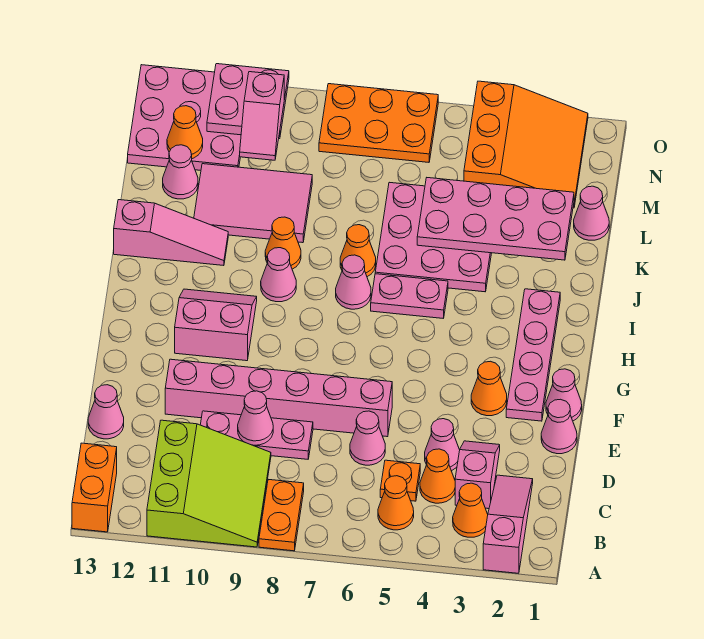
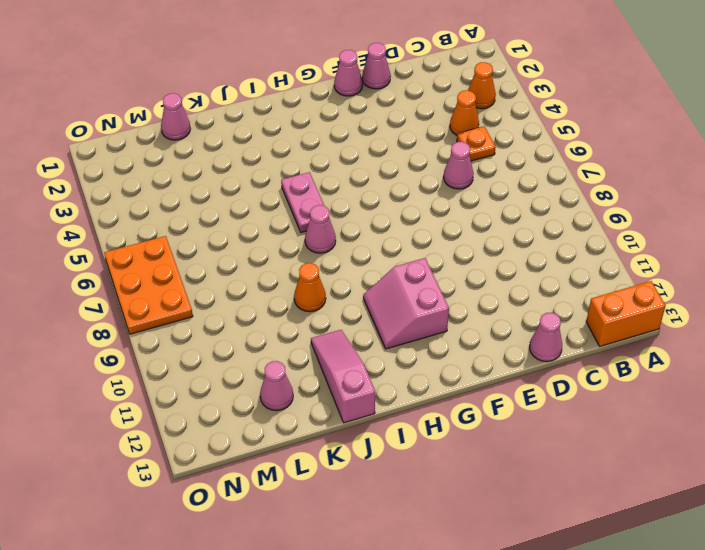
none -> pink 1x3 slope [483,475,533,573]
none -> orange 1x2 plate [259,479,304,551]
none -> lime 3x3 slope [147,420,271,547]
none -> orange 1x1 cone [378,476,414,530]

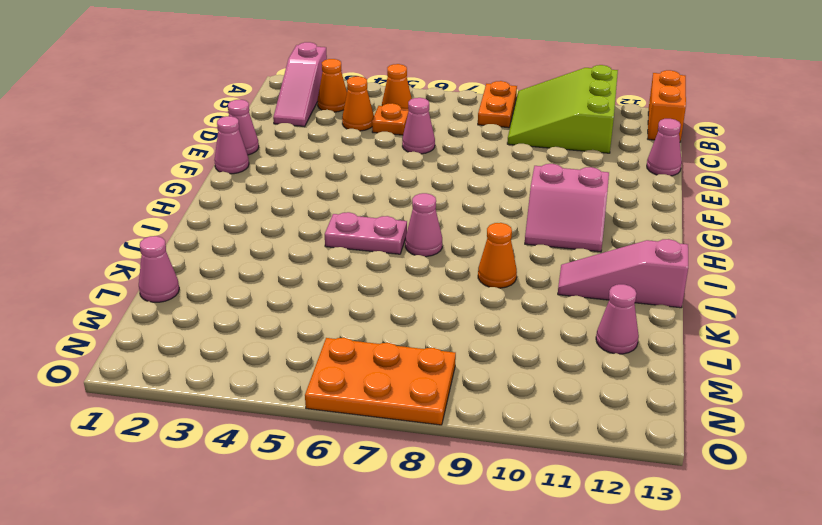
none -> pink 1x2 slope [455,441,500,509]
none -> pink 1x1 cone [425,419,460,471]
none -> pink 1x3 plate [200,411,313,459]
none -> pink 1x6 brick [165,359,392,437]

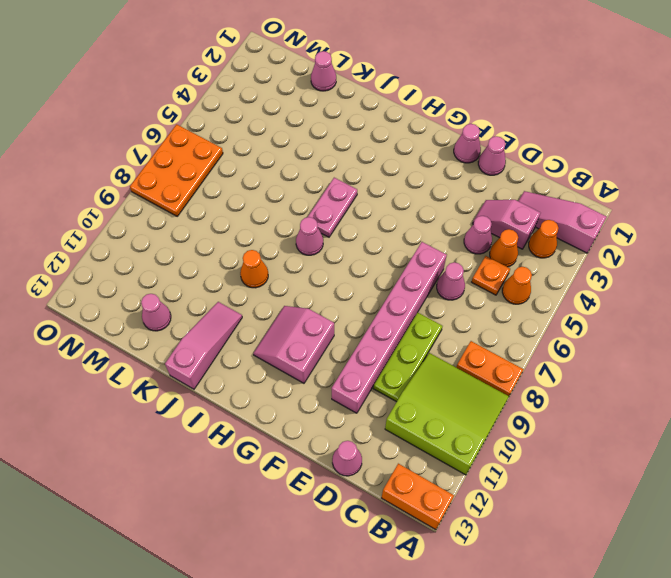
lime 1x3 plate [373,312,442,402] -> pink 1x3 plate [200,411,313,459]
none -> pink 1x4 plate [506,289,560,421]
none -> orange 1x1 cone [471,361,507,416]
none -> pink 1x1 cone [261,248,296,302]
none -> pink 3x3 plate [375,182,492,292]

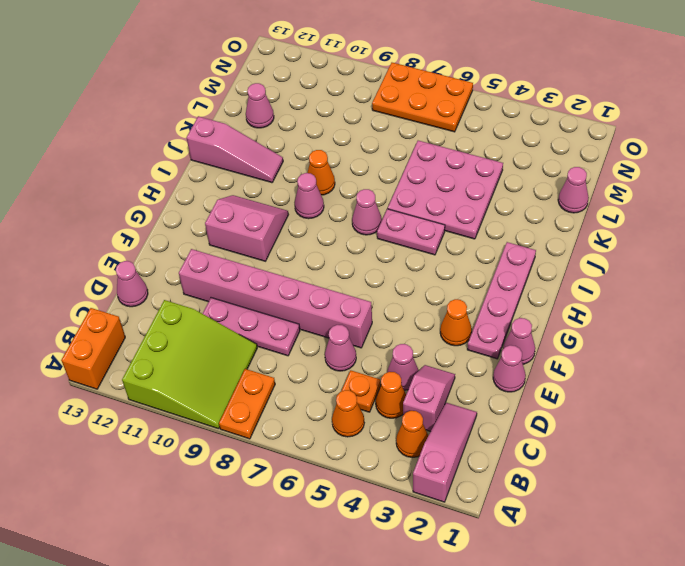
none -> orange 1x1 cone [340,225,376,277]
none -> pink 2x3 tile [194,164,312,243]
none -> orange 3x3 slope [464,81,588,208]
none -> pink 3x3 plate [128,65,241,170]

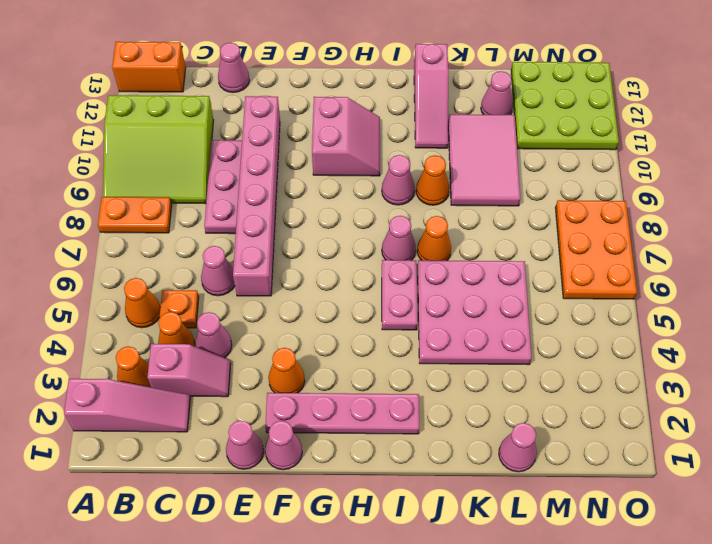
lime 3x3 plate [511,62,619,150] -> pink 3x3 plate [128,65,241,170]
none -> orange 3x3 slope [464,81,588,208]
none -> pink 1x1 cone [238,391,273,445]
none -> pink 2x4 plate [417,178,574,260]
none -> orange 1x1 cone [167,106,203,159]

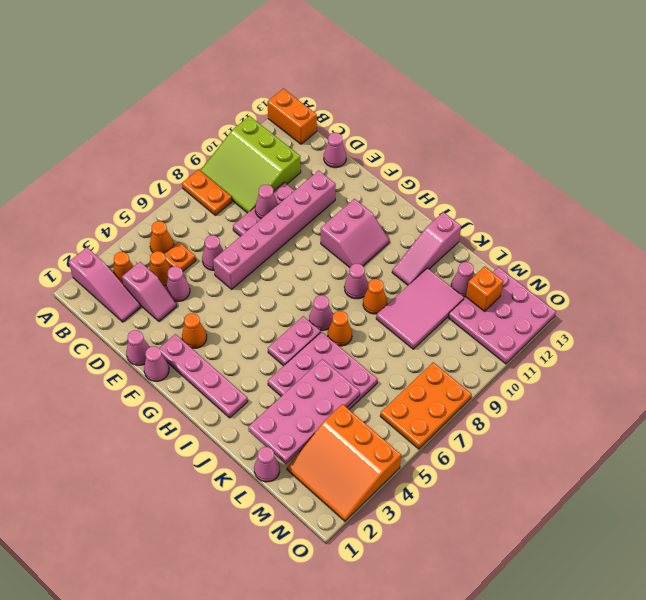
orange 1x1 brick [466,266,503,311] -> orange 1x1 cone [167,106,203,159]
none -> pink 2x2 plate [207,64,289,139]
none -> pink 1x2 slope [240,72,284,160]

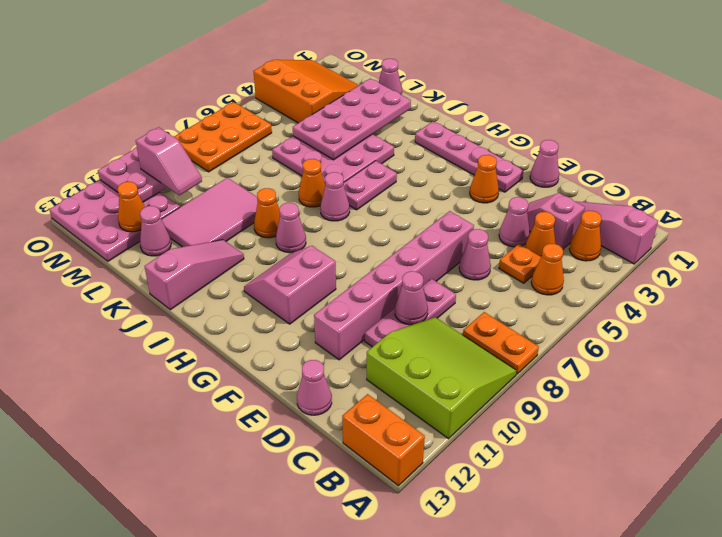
none -> pink 1x1 cone [546,369,582,421]

